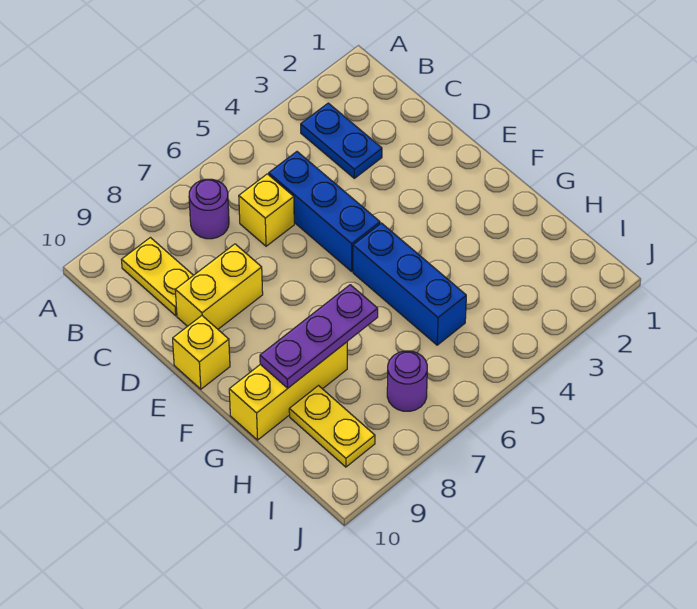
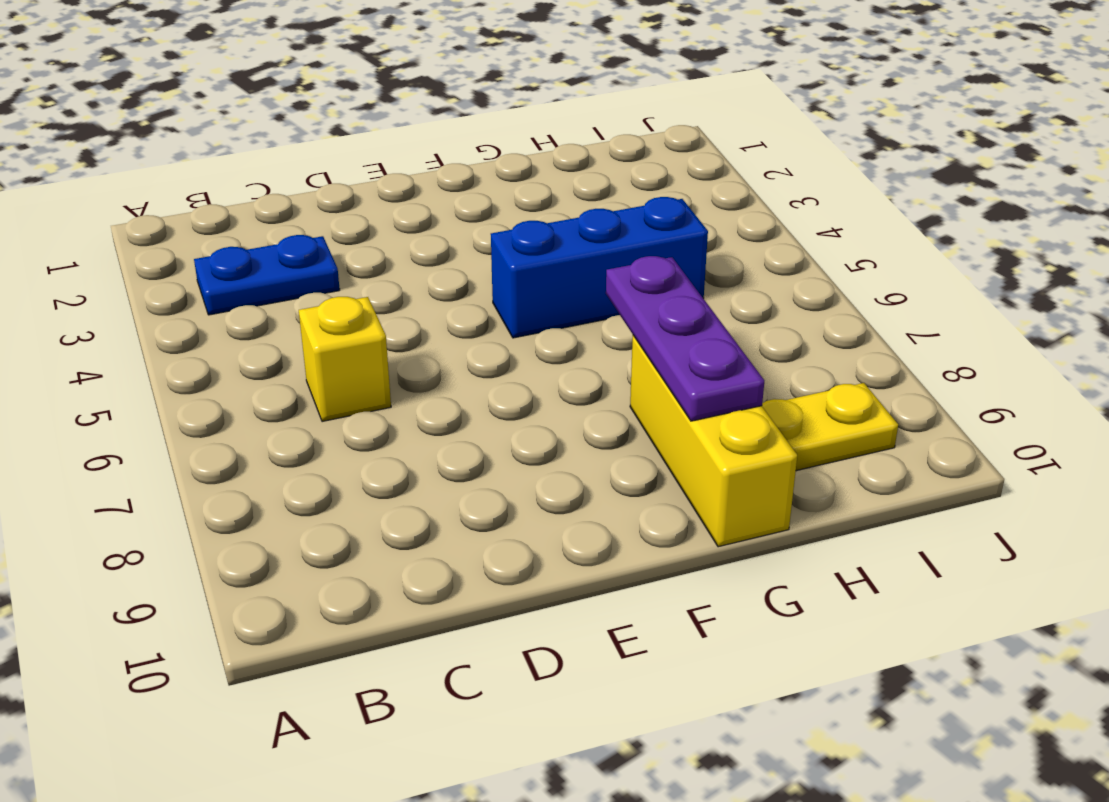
none -> purple 1x1 round brick [189,179,229,239]
none -> yellow 1x2 plate [122,238,193,316]
none -> blue 1x3 brick [269,152,380,271]

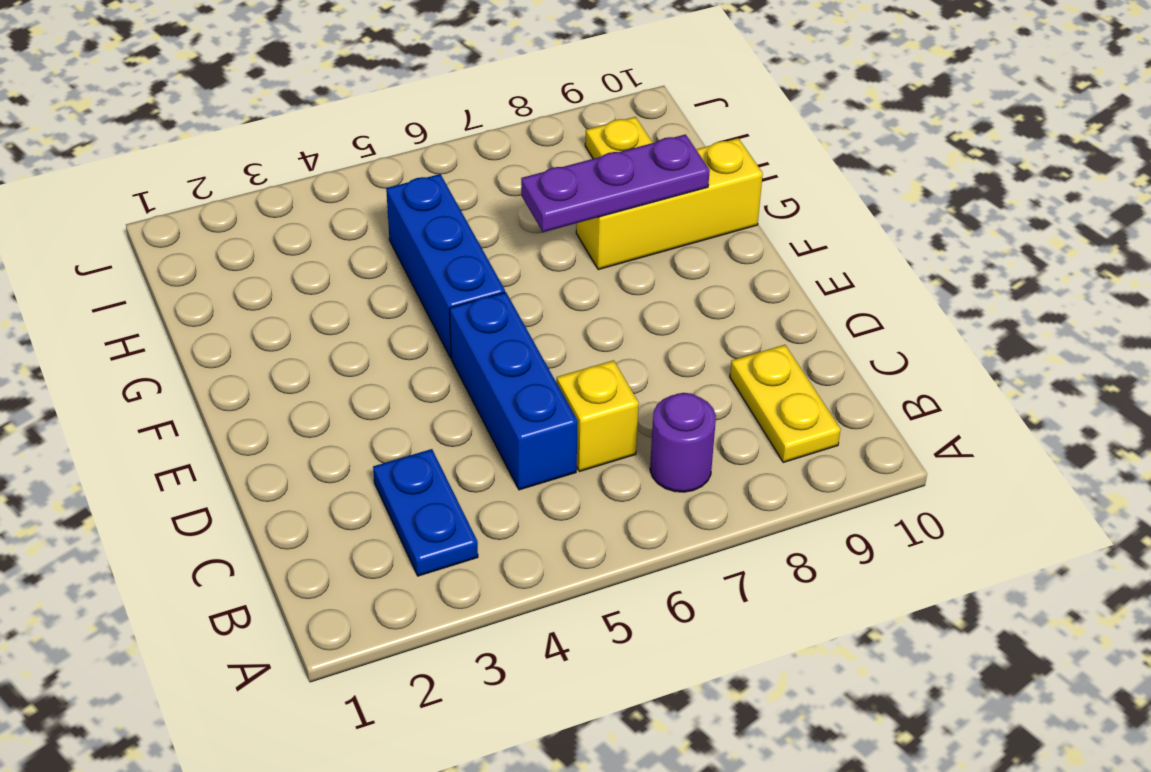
none -> yellow 1x2 brick [175,244,263,329]
none -> yellow 1x1 brick [173,316,230,389]
none -> purple 1x1 round brick [387,351,427,411]

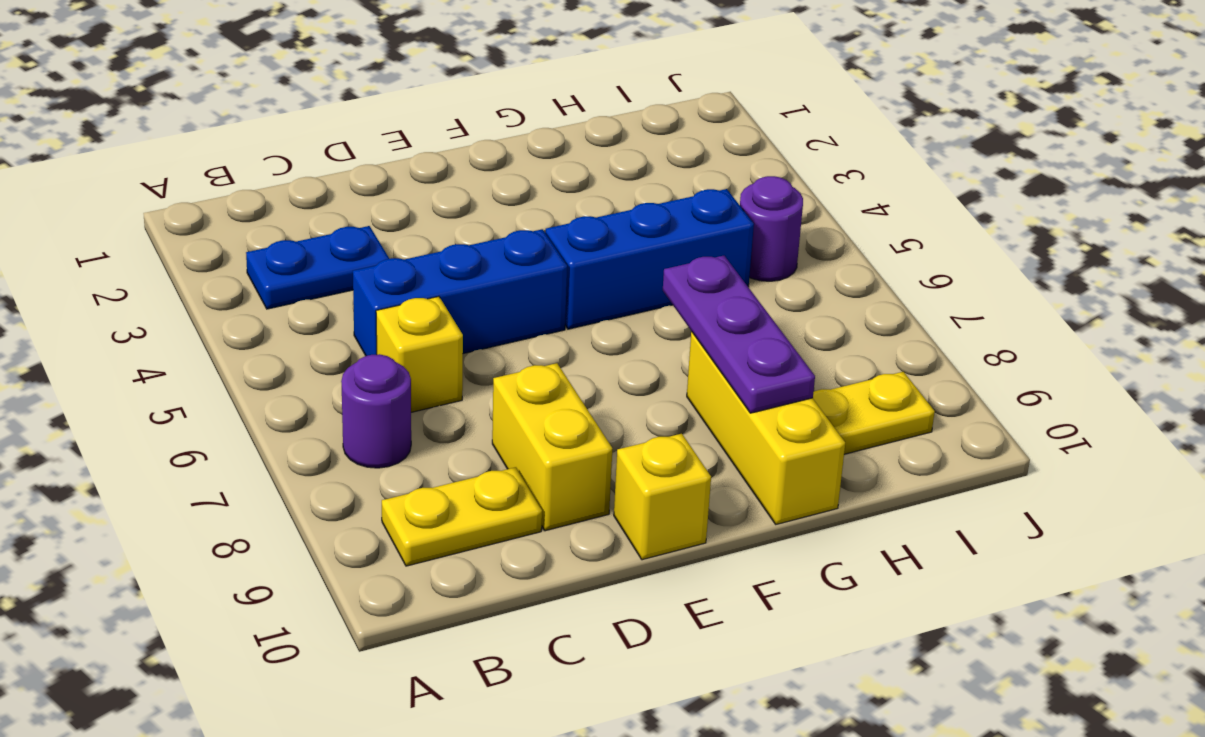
purple 1x1 round brick [740,176,803,281] -> purple 1x1 round brick moved to [387,351,427,411]

